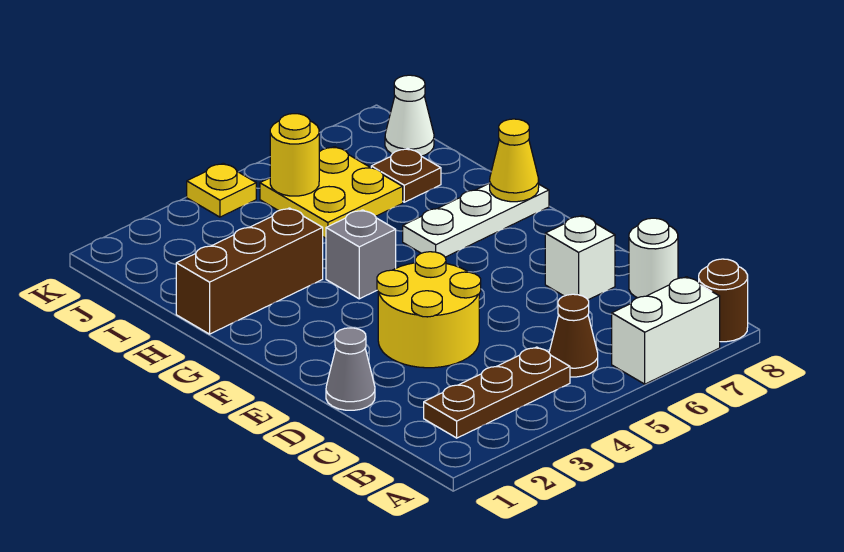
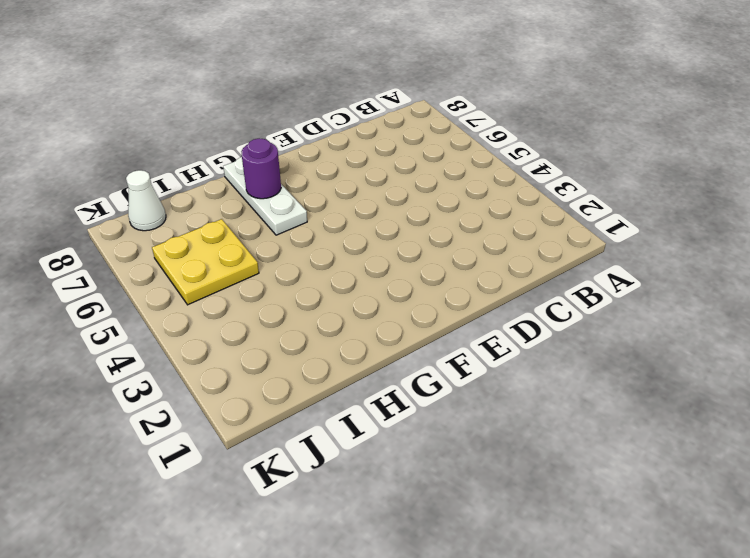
purple 1x1 round brick [241,138,281,199] -> none
none -> white 1x2 brick [612,277,720,384]
none -> brown 1x1 round brick [699,259,748,342]
none -> brown 1x3 plate [424,347,570,438]

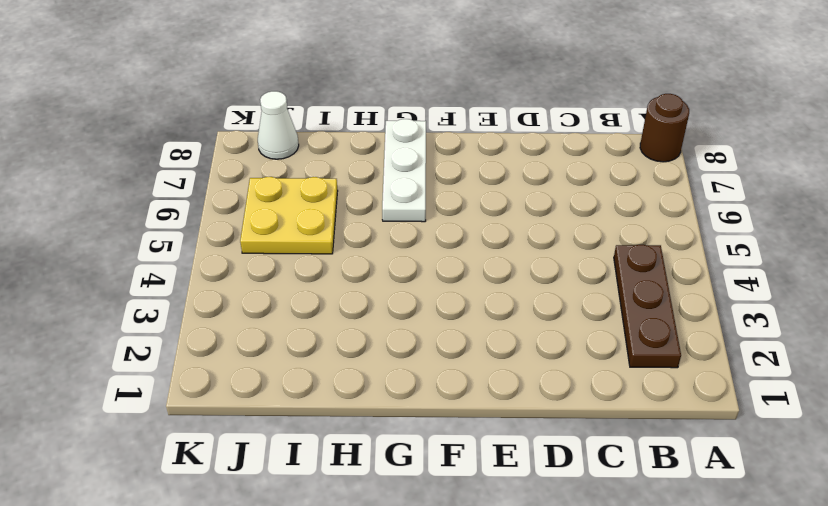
none -> white 1x2 brick [612,277,720,384]
none -> brown 1x1 cone [549,294,598,377]
none -> white 1x1 round brick [629,218,678,298]

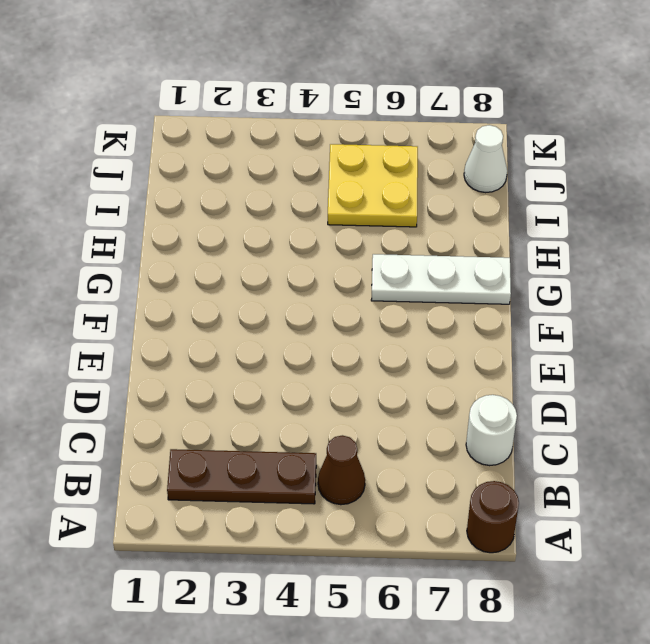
none -> white 1x2 brick [612,277,720,384]
none -> grey 1x1 cone [326,328,375,410]
none -> yellow 2x2 round brick [377,252,481,368]

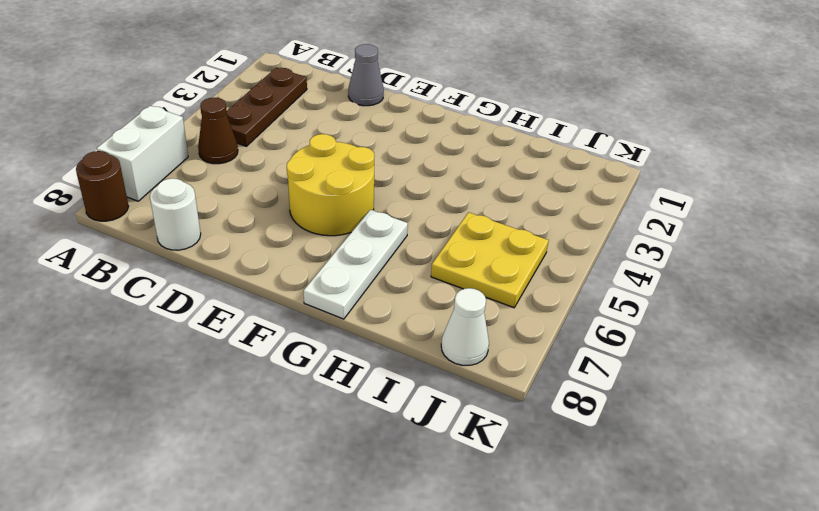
yellow 2x2 round brick [287,134,374,236] -> yellow 2x2 round brick moved to [377,252,481,368]
none -> white 1x1 brick [545,216,615,300]
none -> grey 1x1 brick [326,210,396,299]
none -> brown 1x3 brick [176,208,323,334]

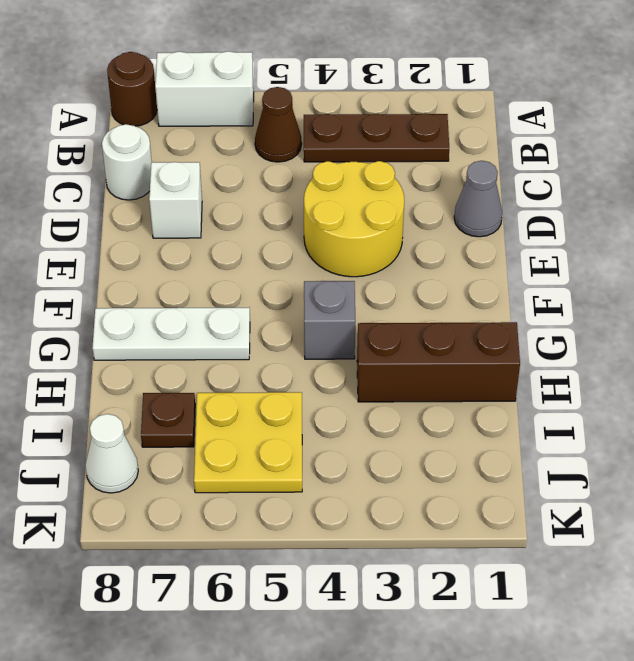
none -> yellow 1x1 plate [187,163,256,217]
none -> yellow 1x1 cone [490,119,539,202]
none -> yellow 1x1 round brick [270,114,319,196]

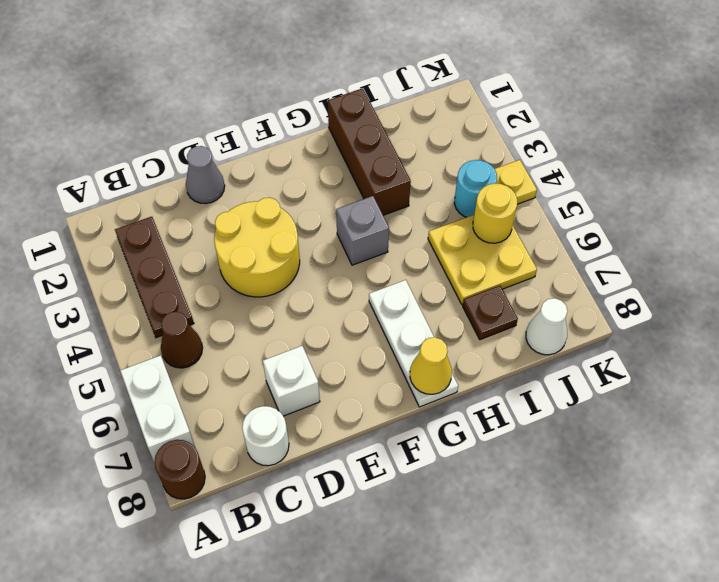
cyan 1x1 round brick [454,160,497,217] -> none

